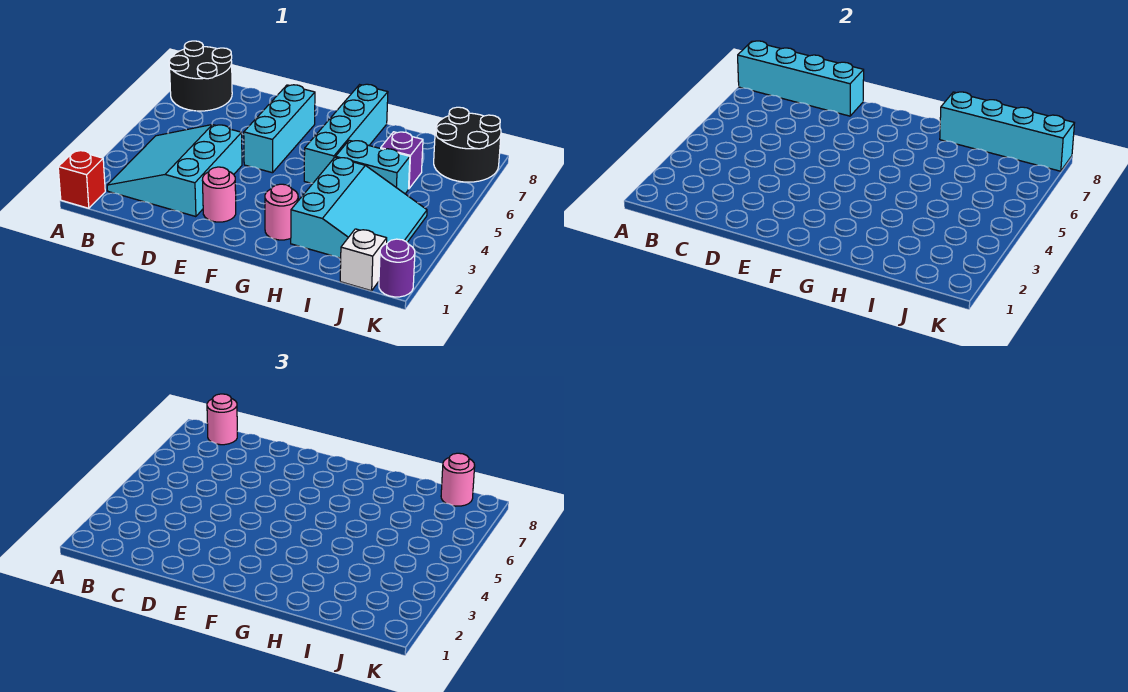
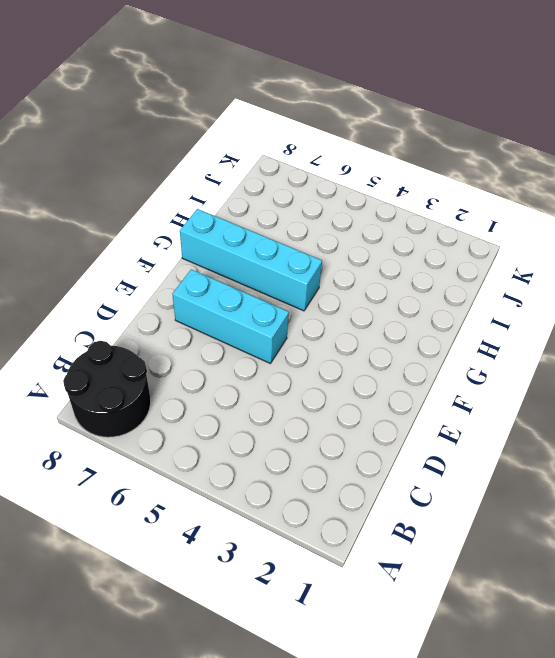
none -> red 1x1 brick [58,150,105,208]
none -> cyan 3x3 slope [107,125,242,217]
none -> pink 1x1 round brick [202,167,236,222]

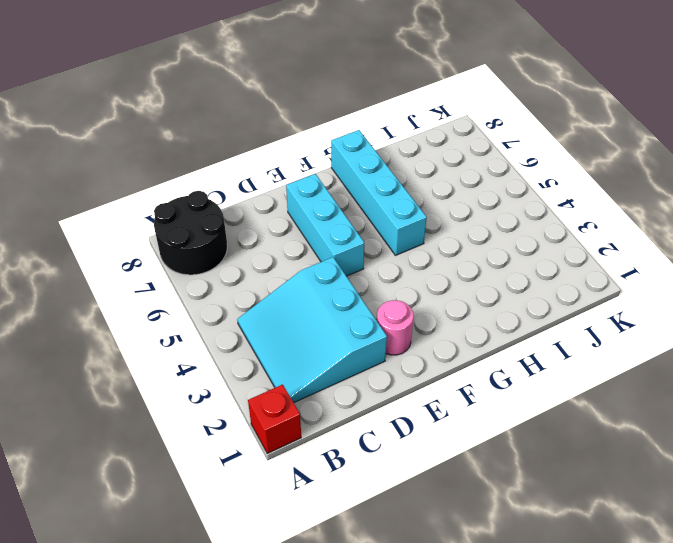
none -> pink 1x1 round brick [265,184,298,240]
none -> cyan 3x3 slope [291,157,427,258]
none -> cyan 1x2 brick [336,140,410,194]

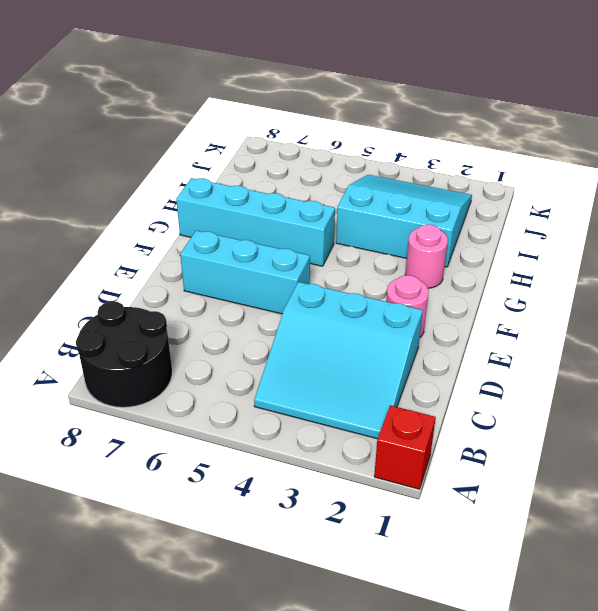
none -> cyan 1x2 brick [336,140,410,194]
none -> purple 1x1 brick [381,132,423,189]
none -> white 1x1 brick [340,229,387,291]

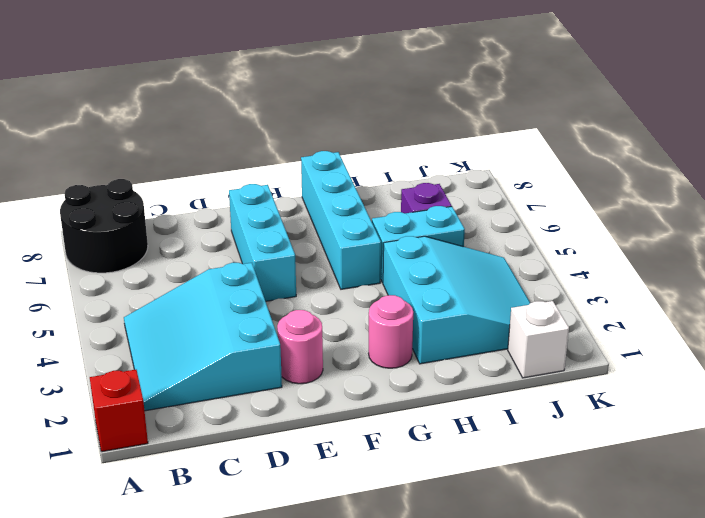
none -> black 2x2 round brick [434,107,501,182]
none -> purple 1x1 round brick [379,239,415,297]
none -> cyan 1x4 brick [738,41,864,116]

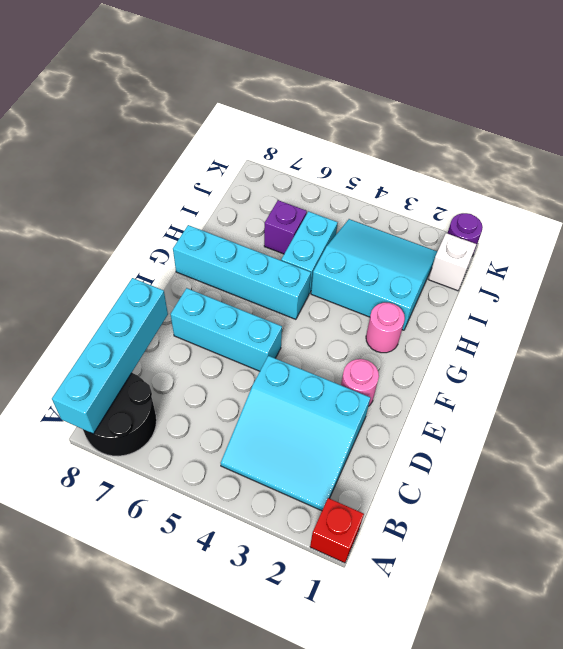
none -> black 2x2 round brick [434,107,501,182]
none -> cyan 1x4 brick [940,92,1074,171]
none -> pink 1x1 round brick [207,394,237,445]

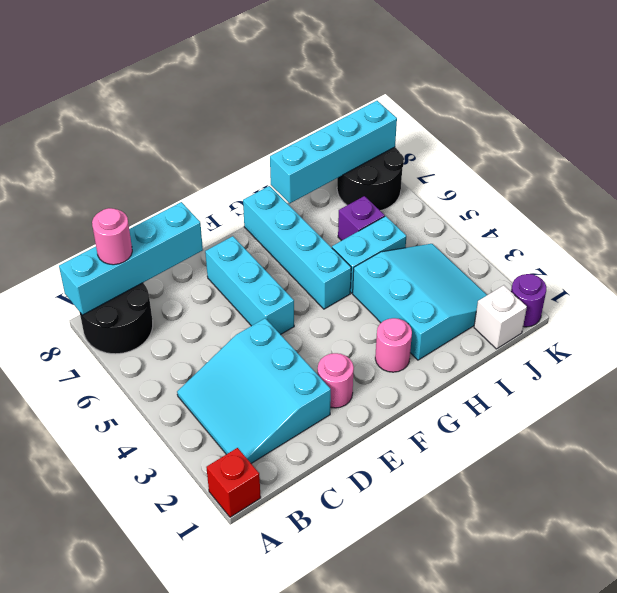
none -> pink 1x1 round brick [441,453,475,506]

